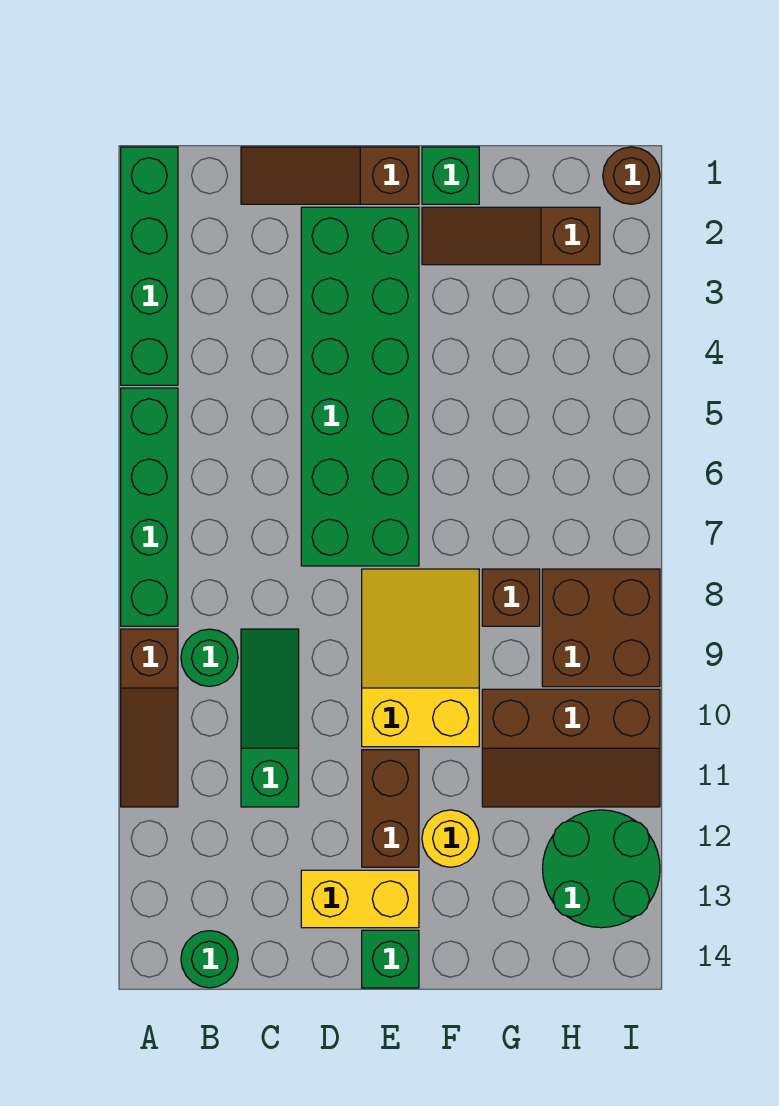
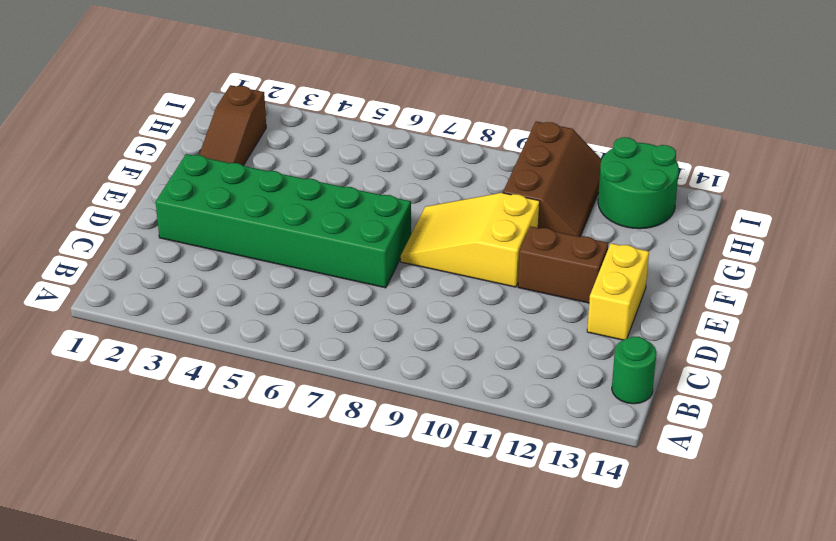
none -> green 1x4 brick [121,147,178,385]
none -> green 1x4 brick [121,388,178,626]
none -> brown 1x3 slope [121,629,178,807]

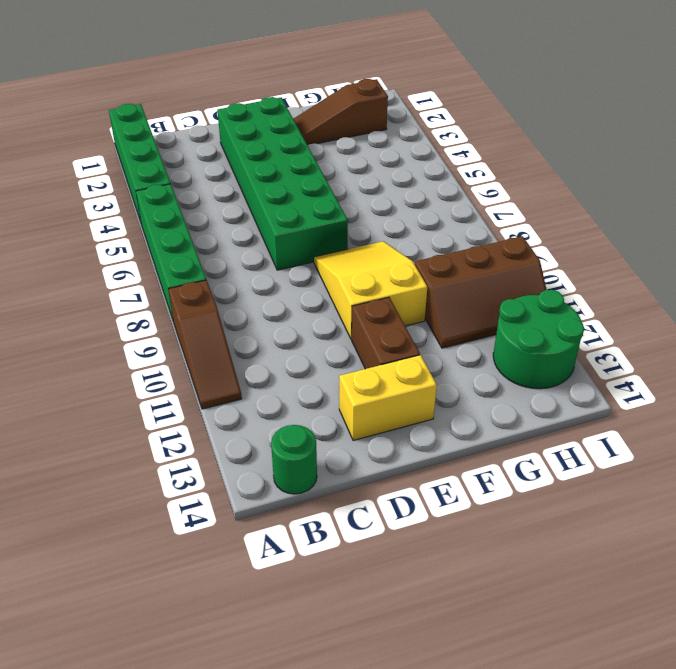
none -> green 1x1 round brick [181,629,238,686]
none -> brown 1x3 slope [241,147,419,204]
none -> green 1x3 slope [241,629,299,807]

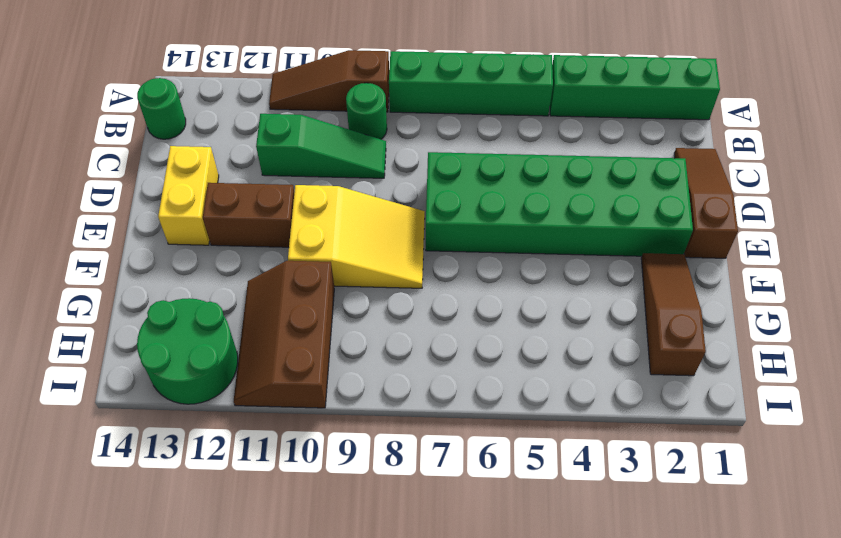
none -> green 1x1 brick [362,930,419,988]
none -> green 1x1 brick [422,147,479,204]
none -> yellow 1x1 round brick [422,810,479,867]

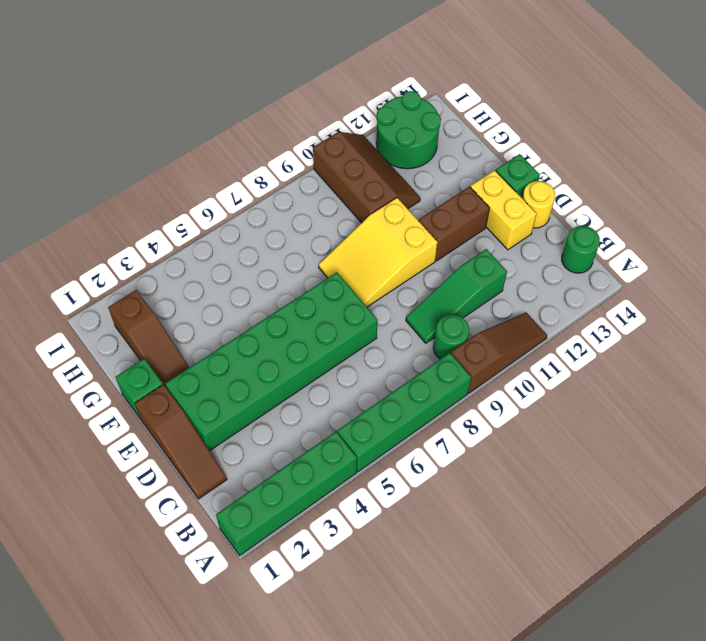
yellow 1x1 round brick [522,181,555,228] -> yellow 1x1 round brick moved to [422,810,479,867]
none -> brown 1x1 brick [482,569,540,626]
none -> brown 2x2 brick [542,569,660,687]
none -> brown 1x1 round brick [603,147,660,204]

